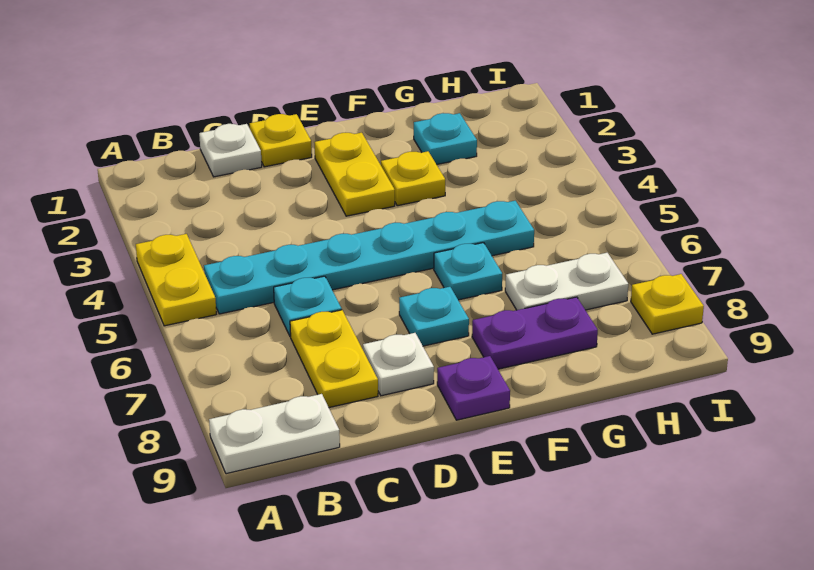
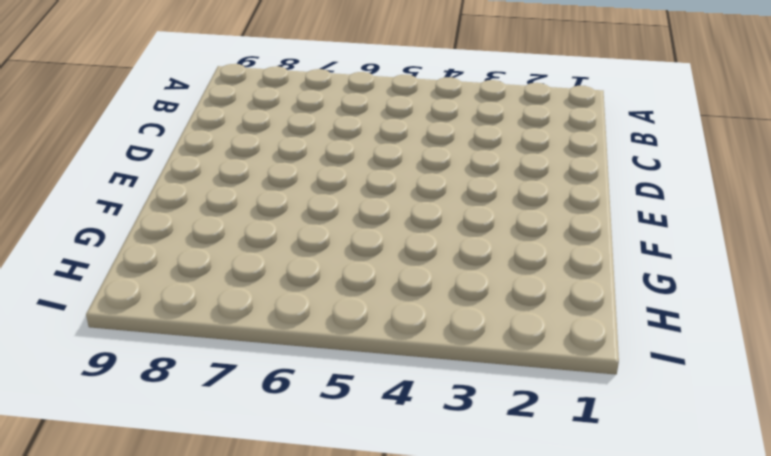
none -> yellow 1x2 plate [136,234,216,326]
none -> white 1x2 plate [209,394,340,474]
none -> cyan 1x6 plate [204,201,534,314]

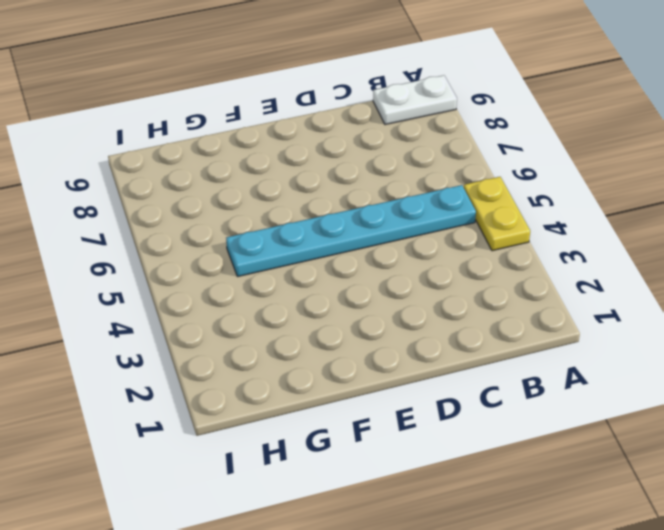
none -> white 1x1 plate [199,124,262,177]
none -> cyan 1x1 plate [274,276,342,337]
none -> yellow 1x2 plate [290,310,378,408]

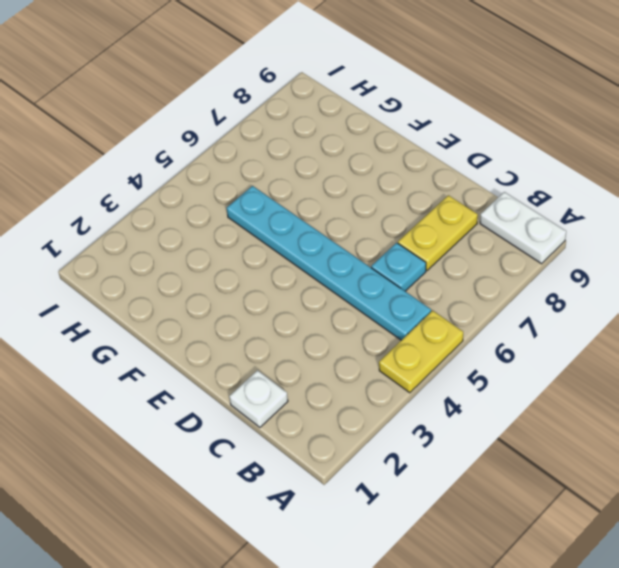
none -> yellow 1x1 plate [250,114,312,167]
none -> white 1x1 plate [363,333,434,396]
none -> yellow 1x2 plate [314,133,395,216]

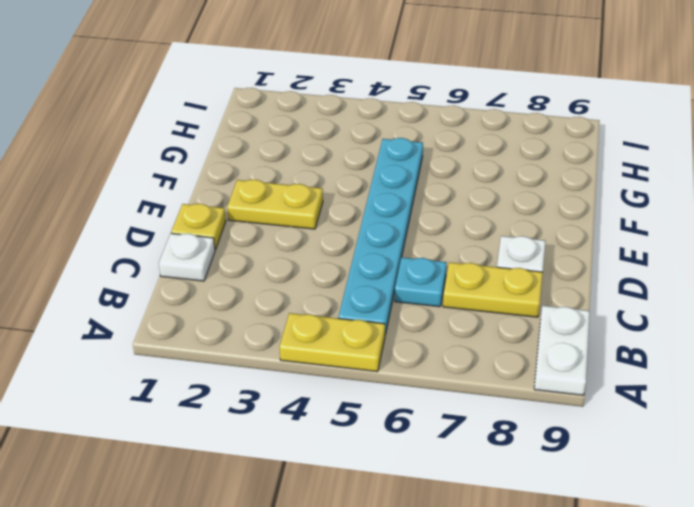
none -> cyan 1x1 plate [399,287,469,346]
none -> purple 1x1 plate [437,356,510,420]
none -> yellow 1x1 plate [381,151,445,206]

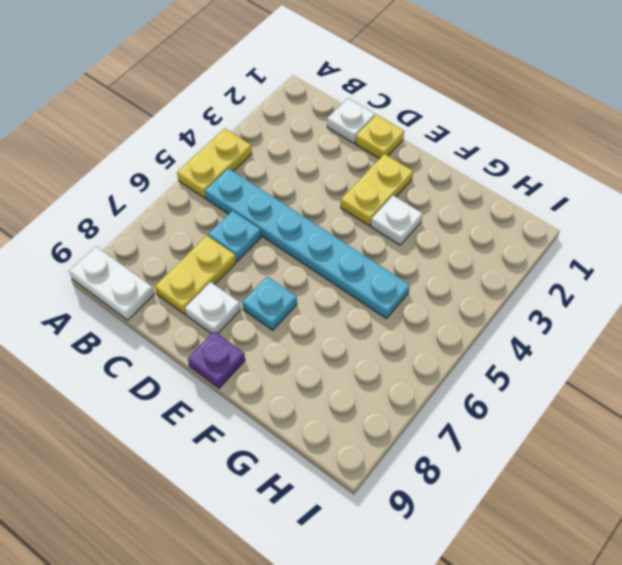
white 1x1 plate [371,196,423,245] -> yellow 1x1 plate [381,151,445,206]
none -> cyan 1x1 plate [434,243,502,300]
none -> purple 1x2 plate [472,297,598,369]
none -> cyan 1x1 plate [414,113,477,165]

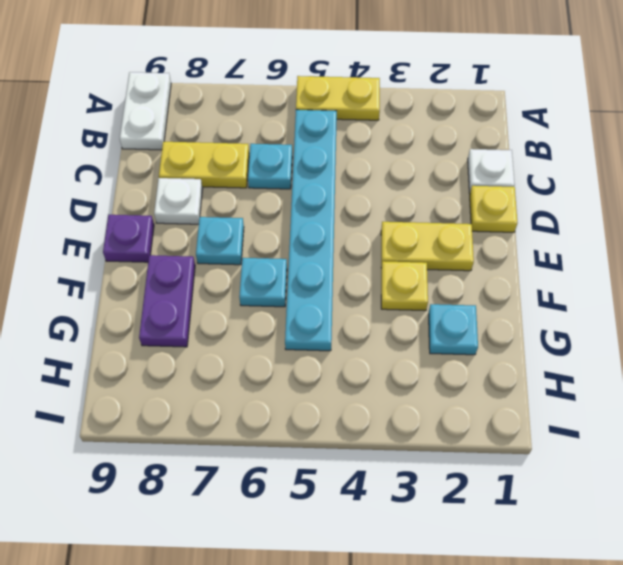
none -> white 1x2 plate [505,253,628,310]
none -> yellow 1x1 plate [631,274,704,334]

